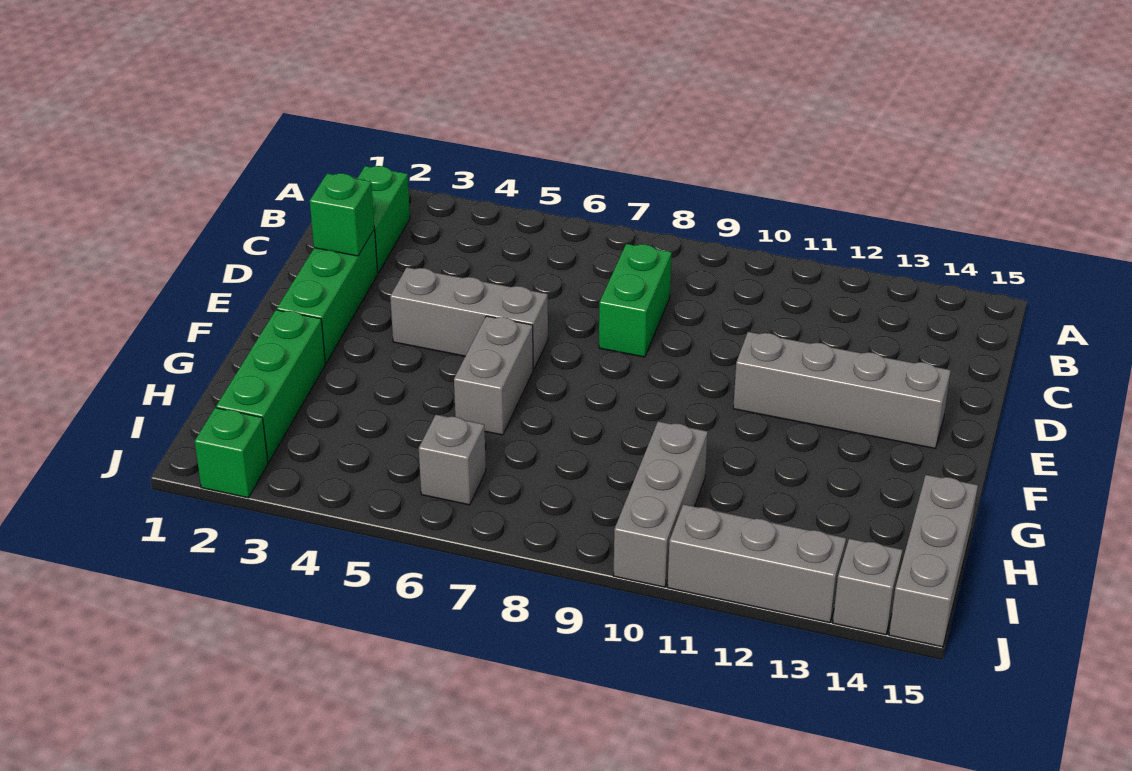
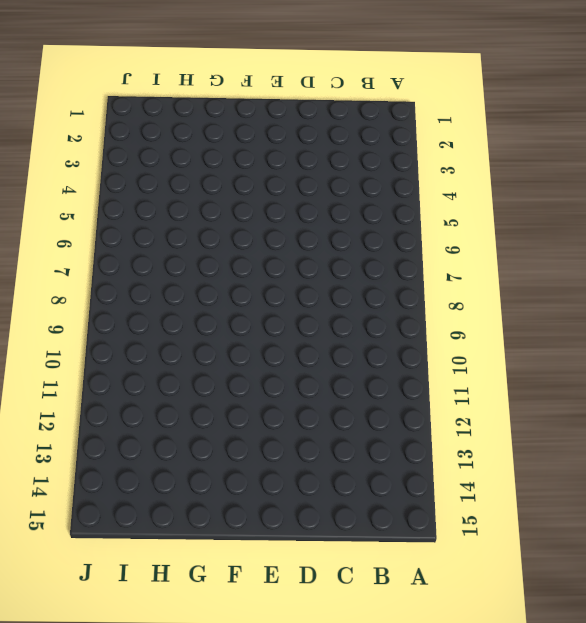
none -> green 1x2 brick [357,166,410,273]
none -> green 1x2 brick [599,244,672,357]
none -> green 1x3 brick [277,229,378,363]

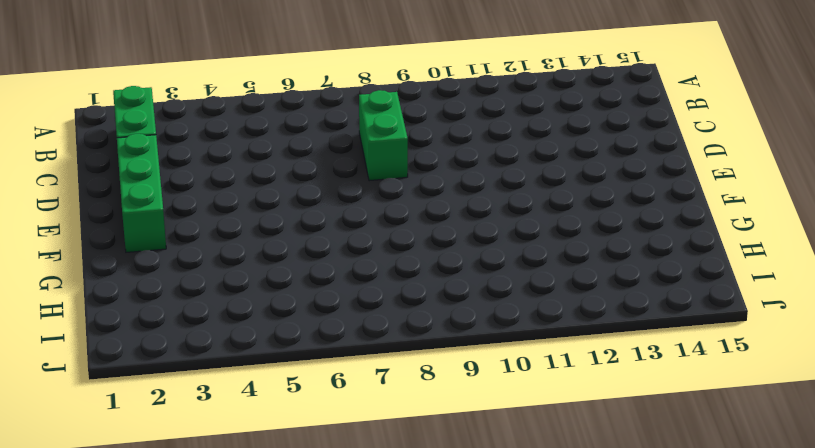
none -> grey 1x3 brick [390,267,548,370]
none -> grey 1x4 brick [733,332,951,448]
none -> grey 1x2 brick [454,316,533,435]

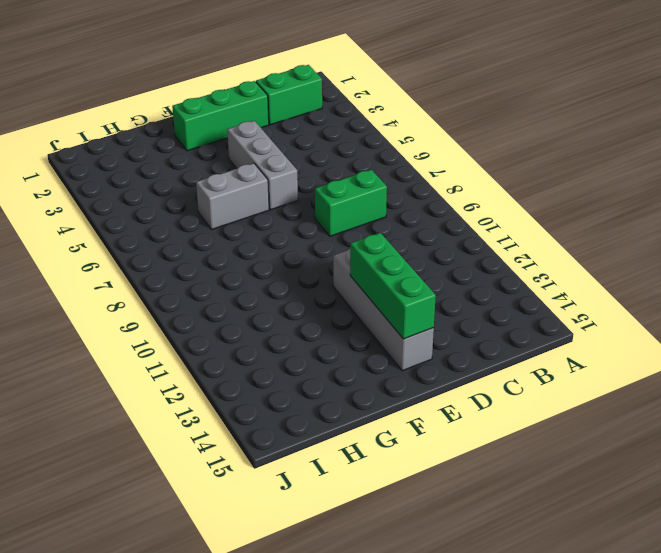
green 1x3 brick [350,233,436,339] -> green 1x3 brick turned to [216,310,325,463]
none -> grey 1x3 brick [613,421,708,587]
none -> grey 1x3 brick [889,475,978,647]
none -> grey 1x1 brick [419,415,486,505]

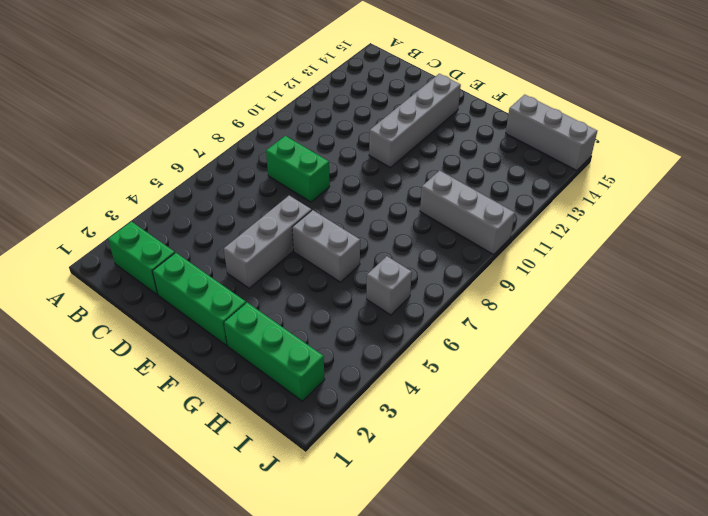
none -> green 1x1 brick [195,408,268,498]
none -> grey 1x3 brick [667,504,846,623]
none -> grey 1x1 brick [833,539,903,635]

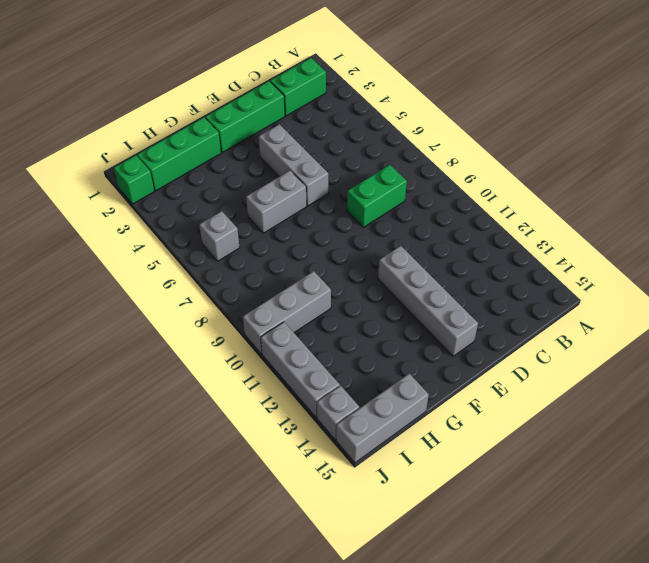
none -> green 1x1 brick [310,173,375,256]

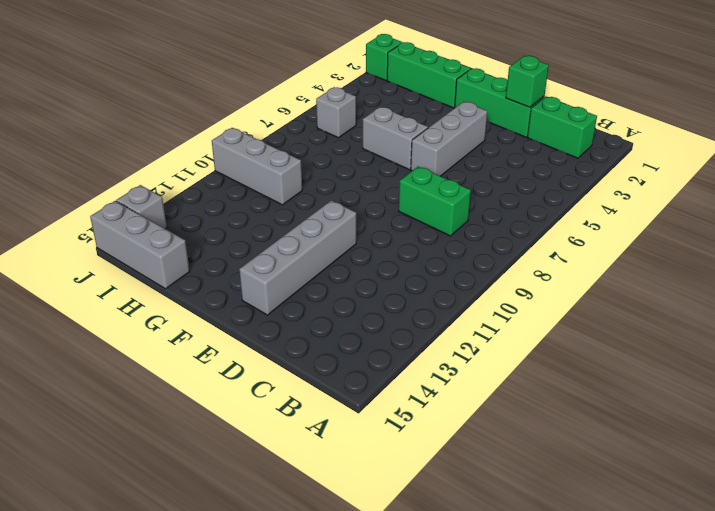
none -> grey 1x3 brick [667,504,846,623]

